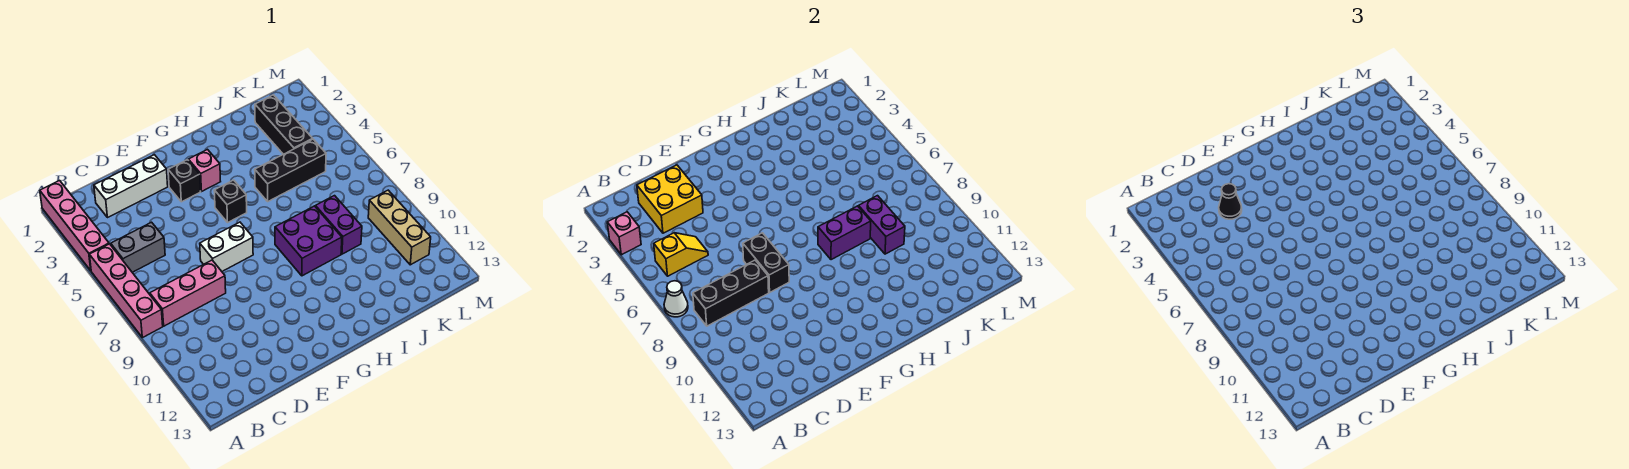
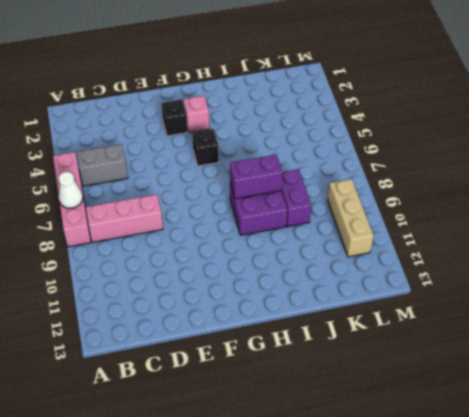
none -> pink 1x4 brick [40,181,109,271]
none -> white 1x3 brick [94,155,168,218]
none -> white 1x2 brick [200,222,253,271]

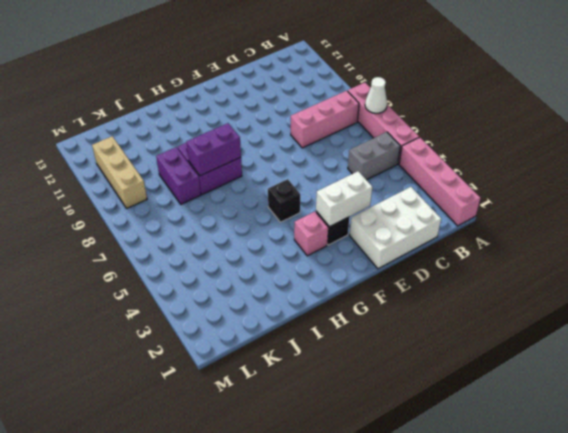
white 2x3 brick [349,187,441,269] -> white 1x3 brick [94,155,168,218]
white 1x2 brick [316,171,372,227] -> white 1x2 brick moved to [200,222,253,271]
none -> black 1x3 brick [255,139,326,201]
none -> black 1x3 brick [255,95,312,154]
none -> pink 1x1 brick [607,212,641,255]

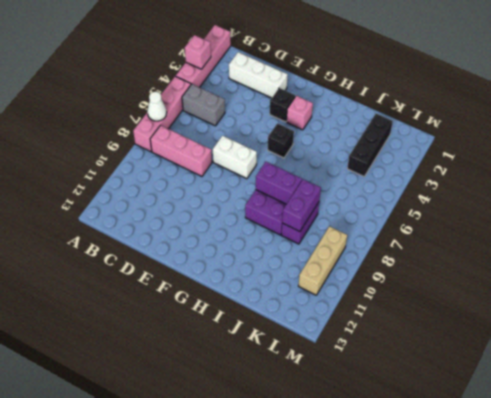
none -> black 1x3 brick [255,139,326,201]
none -> yellow 1x2 slope [654,233,708,276]
none -> black 1x3 brick [693,260,769,326]

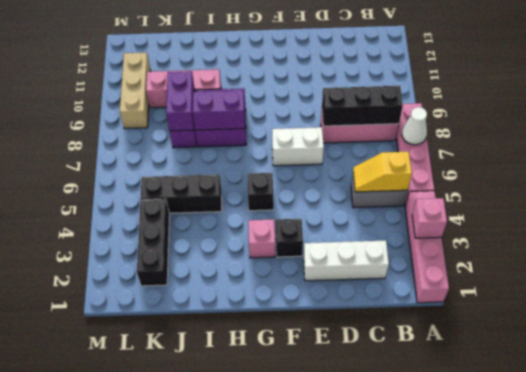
pink 1x3 brick [146,69,221,108] -> none
none -> yellow 2x2 brick [637,165,703,233]
none -> black 1x2 brick [743,233,789,292]
none -> black 1x1 cone [1219,184,1242,219]

